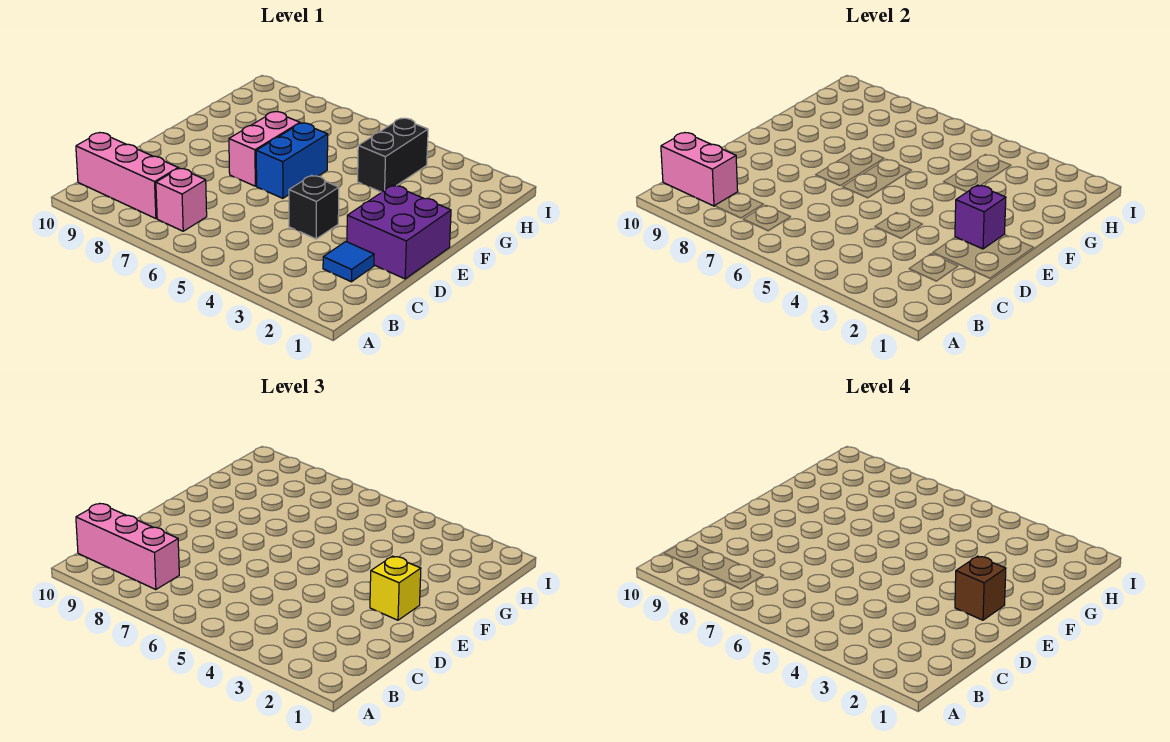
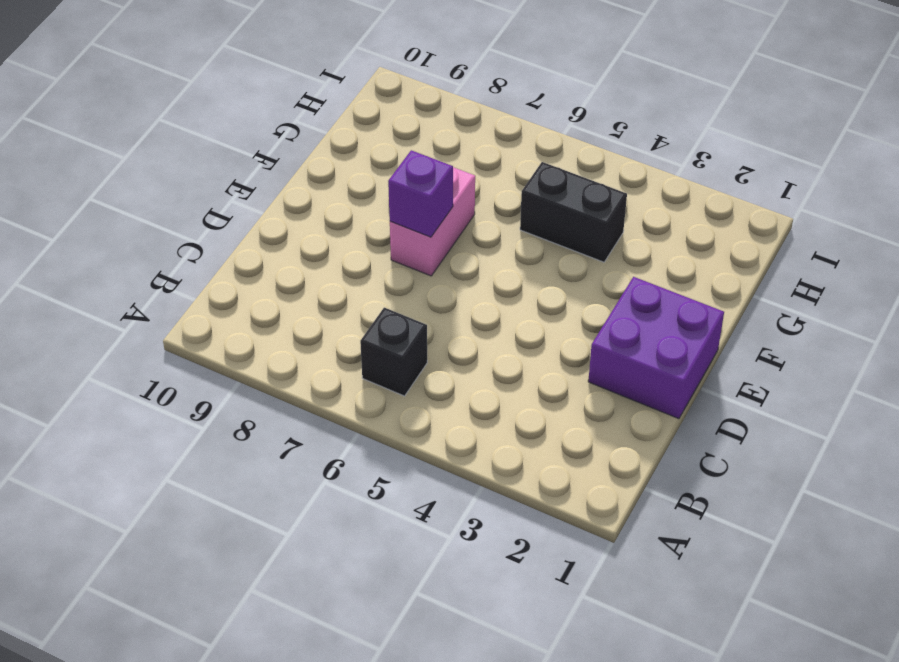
black 1x1 brick [360,308,427,396] -> black 1x1 brick moved to [289,175,339,239]
purple 1x1 brick [388,150,453,237] -> purple 1x1 brick moved to [955,185,1006,249]
black 1x2 brick [520,162,627,262] -> black 1x2 brick turned to [358,118,428,192]
none -> pink 1x1 brick [156,168,207,231]
none -> pink 1x3 brick [76,133,178,219]
none -> blue 1x1 tile [323,242,374,282]

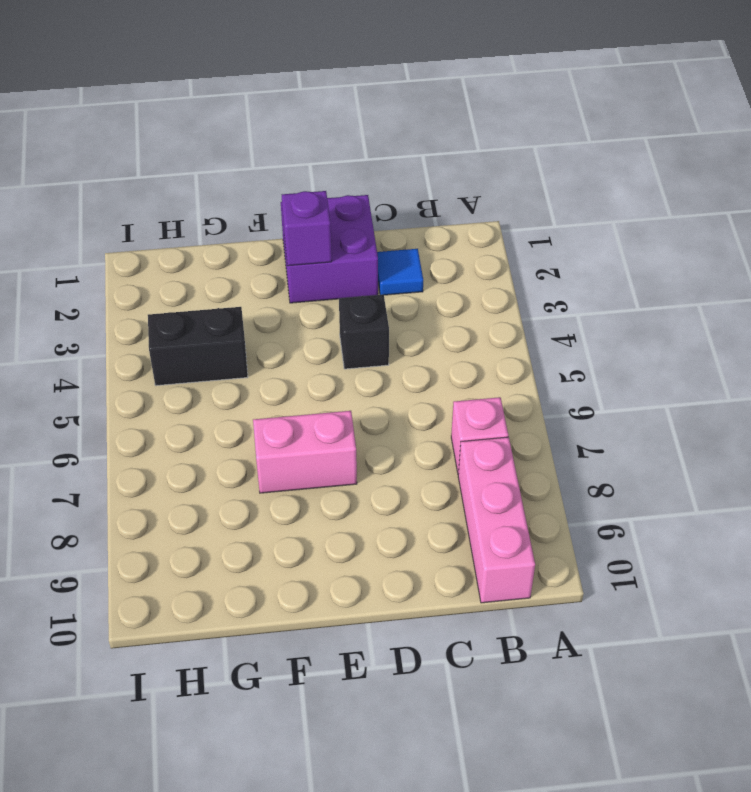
none -> blue 1x2 brick [256,123,328,198]
none -> pink 1x2 brick [661,133,738,206]
none -> pink 1x3 brick [76,504,179,590]

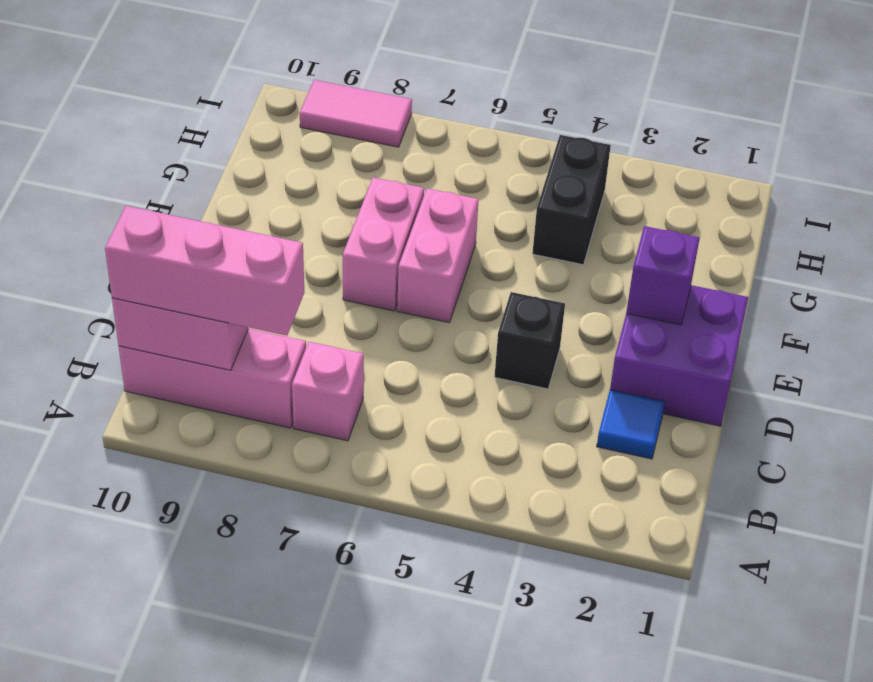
pink 1x2 brick [397,189,479,322] -> blue 1x2 brick [256,123,328,198]
pink 1x2 tile [300,80,412,147] -> none
none -> yellow 1x1 brick [370,556,421,620]
none -> brown 1x1 brick [955,556,1006,620]

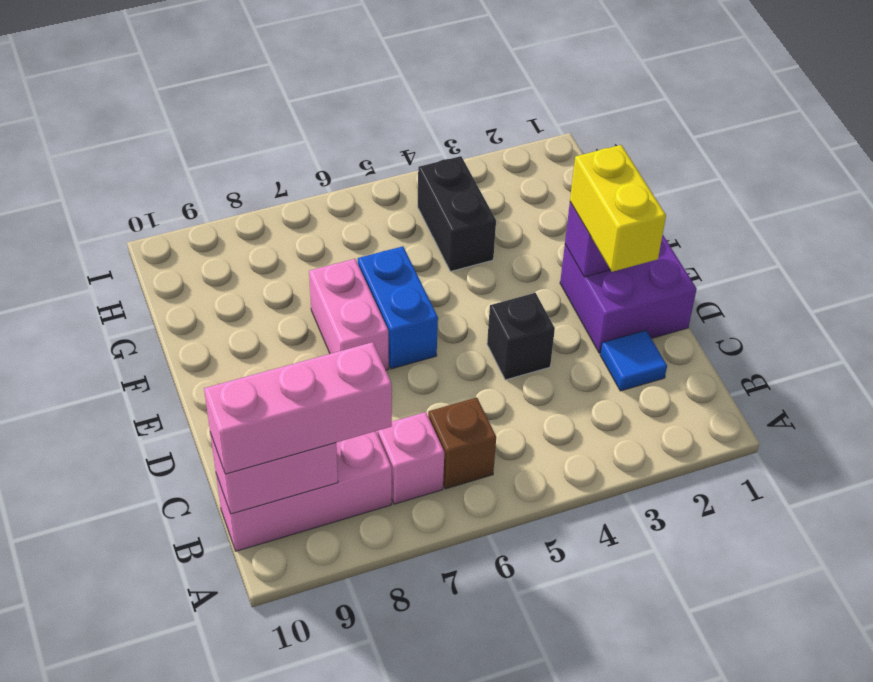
brown 1x1 brick [428,397,496,489] -> brown 1x1 brick moved to [955,556,1006,620]
yellow 1x2 brick [570,145,666,272] -> yellow 1x1 brick [370,556,421,620]

